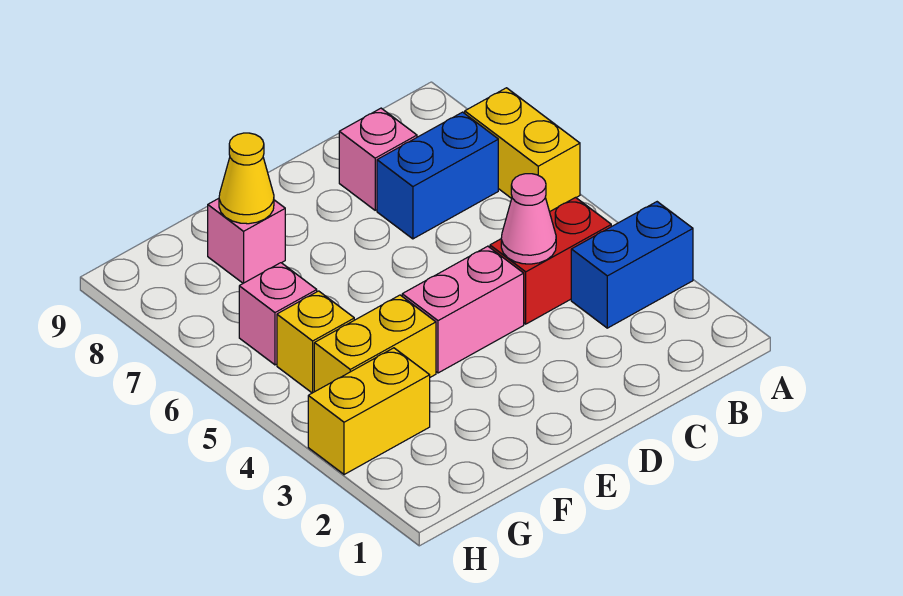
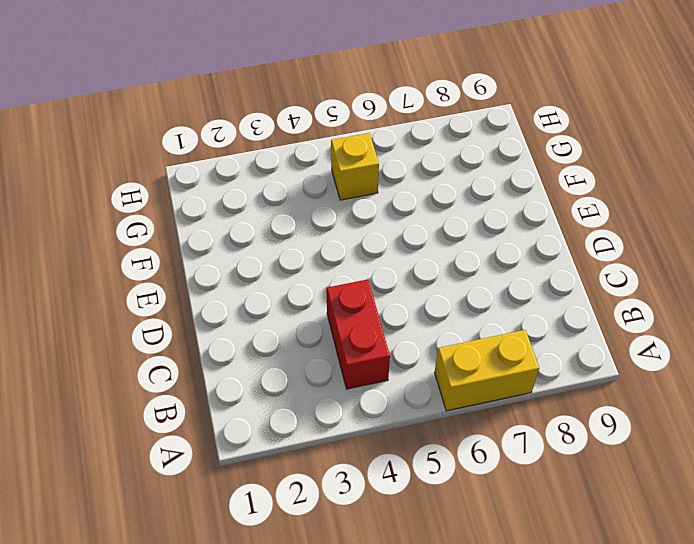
none -> blue 1x2 brick [571,202,693,328]
none -> blue 1x2 brick [377,112,498,239]
none -> pink 1x1 brick [339,108,417,210]

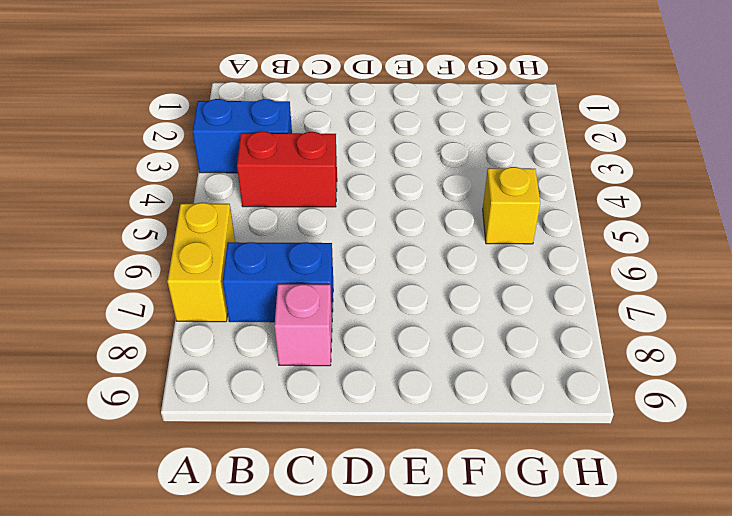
none -> pink 1x2 brick [402,246,524,373]
none -> yellow 1x2 brick [314,295,436,392]
none -> pink 1x1 brick [208,198,285,283]

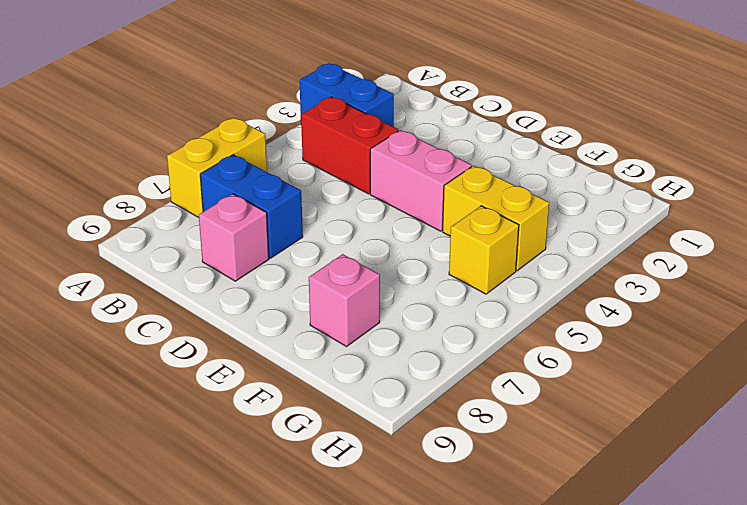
none -> yellow 1x2 brick [308,348,430,475]
none -> pink 1x1 brick [239,263,317,365]
none -> pink 1x1 cone [501,174,556,264]

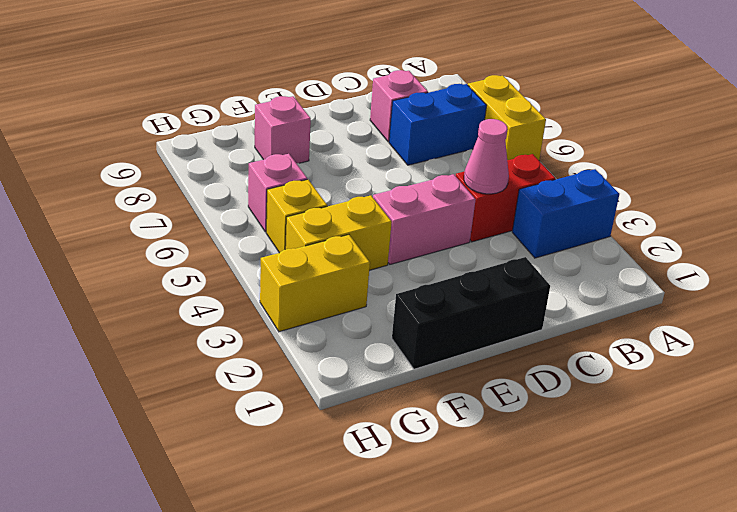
black 1x3 brick [392,257,550,369] -> none
none -> yellow 1x1 cone [219,133,274,224]

